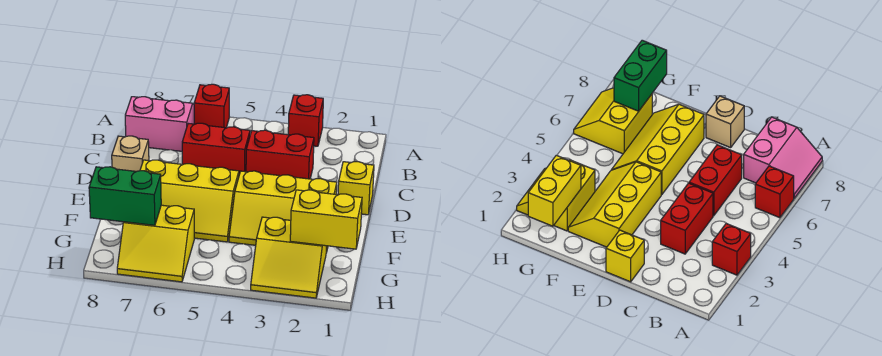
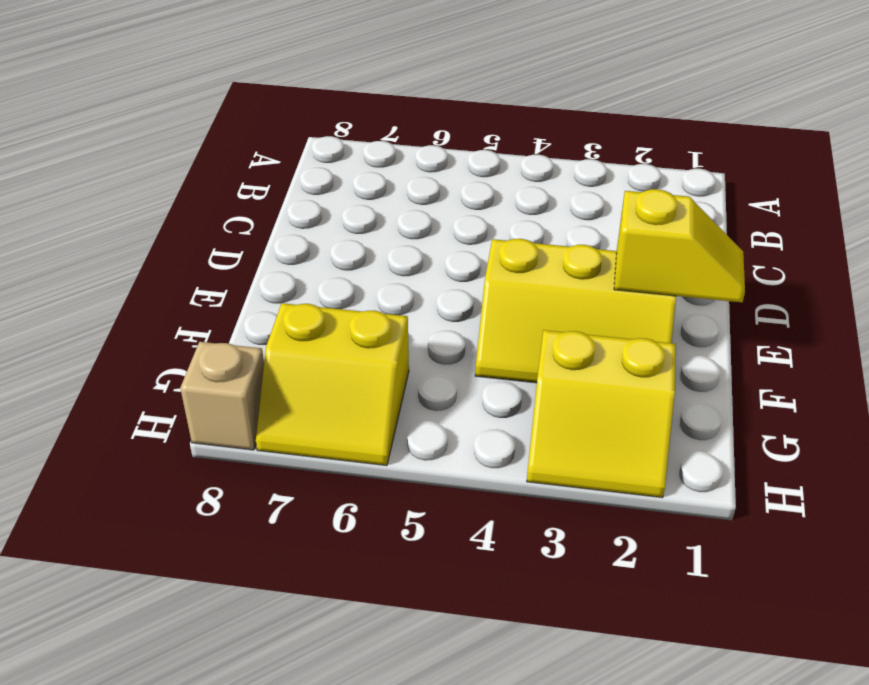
yellow 1x2 slope [614,189,745,302] -> none
tan 1x1 brick [180,342,264,450] -> tan 1x1 brick moved to [112,136,149,172]
none -> red 1x1 brick [288,95,323,146]
none -> red 1x1 brick [194,84,229,128]
none -> pink 2x2 slope [125,97,194,151]

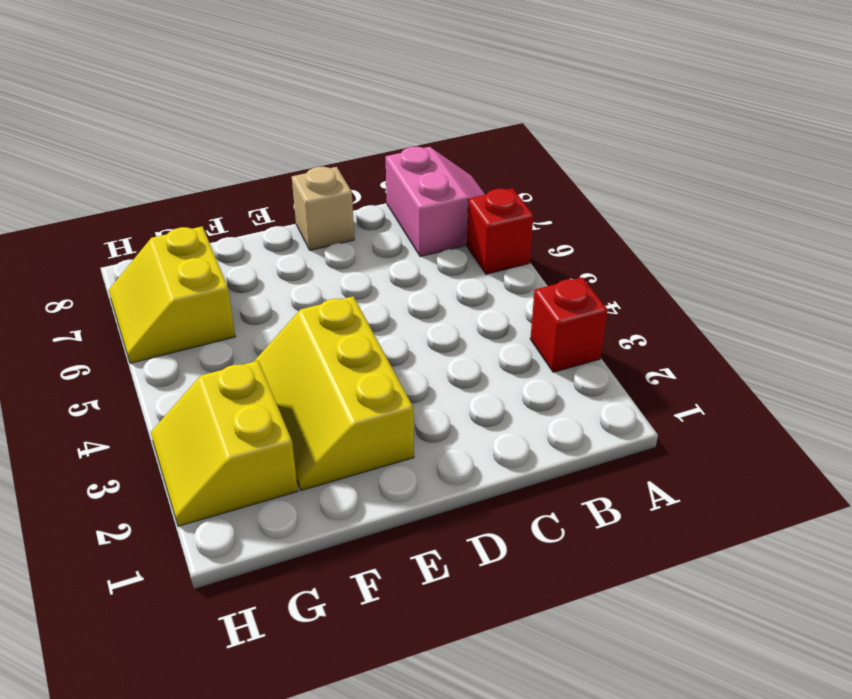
none -> red 1x2 brick [246,130,314,179]
none -> red 1x2 brick [182,123,250,174]
none -> yellow 1x1 brick [338,162,374,215]

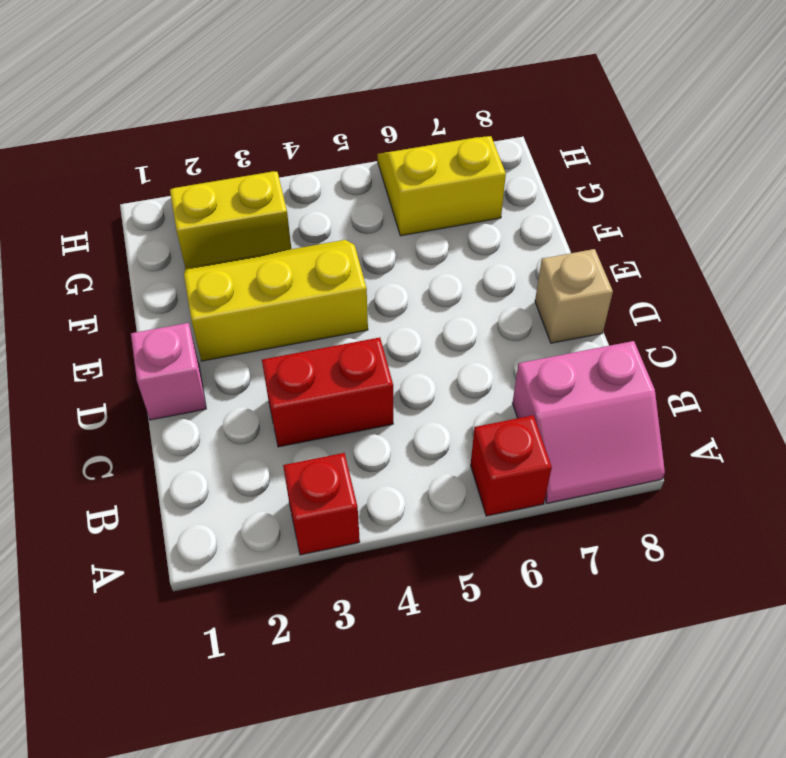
pink 1x1 brick [131,323,206,420] -> yellow 1x1 brick [338,162,374,215]
none -> red 1x2 brick [182,123,250,174]
none -> yellow 2x3 slope [140,160,239,242]
none -> yellow 1x2 brick [290,190,362,249]

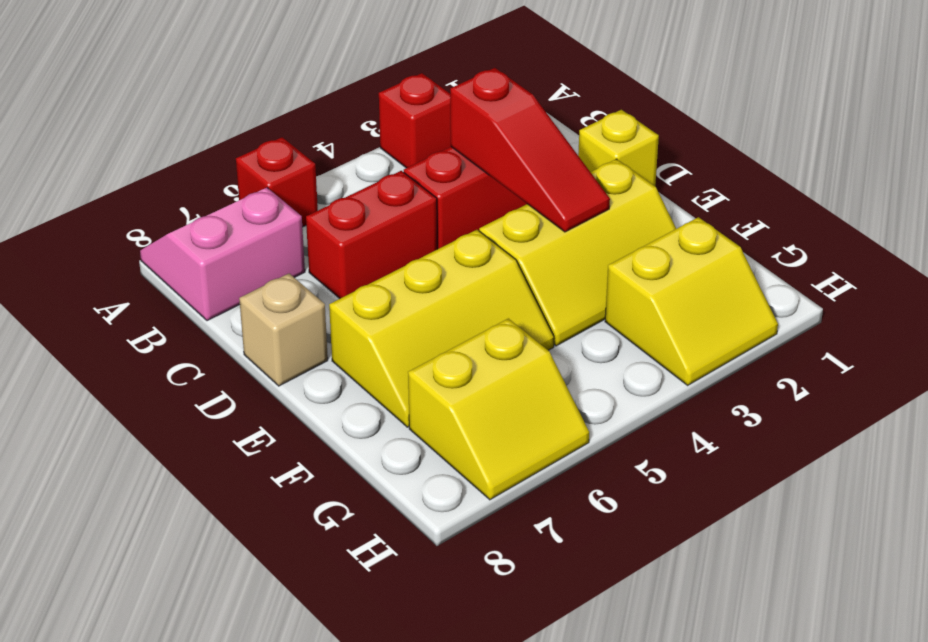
red 1x3 slope [450,68,610,232] -> none
none -> yellow 1x2 brick [290,190,362,249]
none -> green 1x2 brick [89,167,161,225]

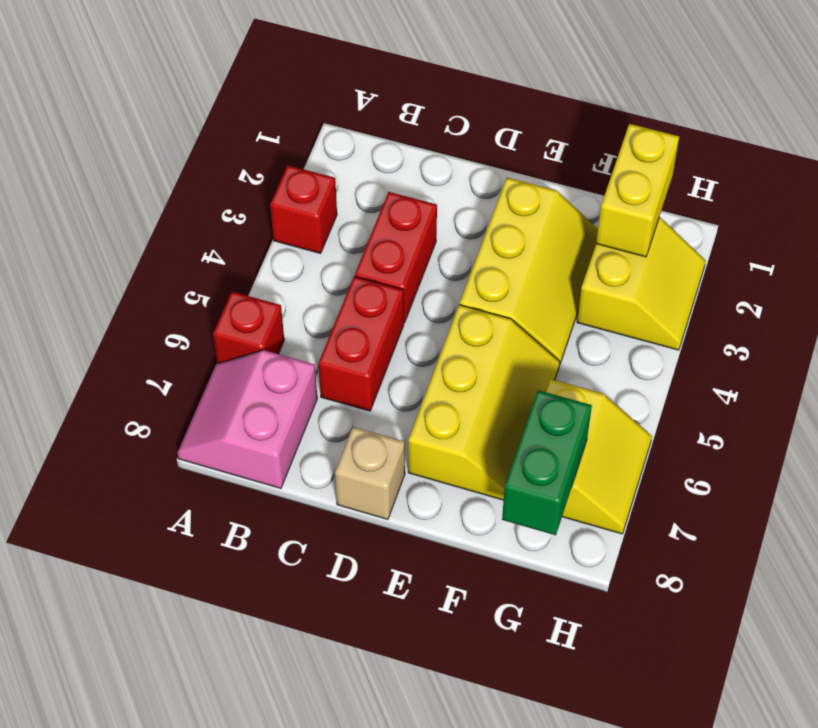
none -> yellow 1x1 brick [338,162,374,215]

